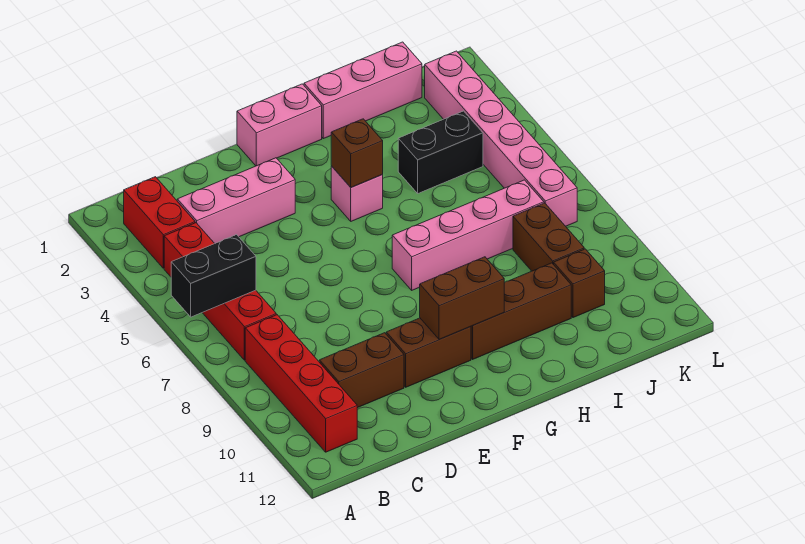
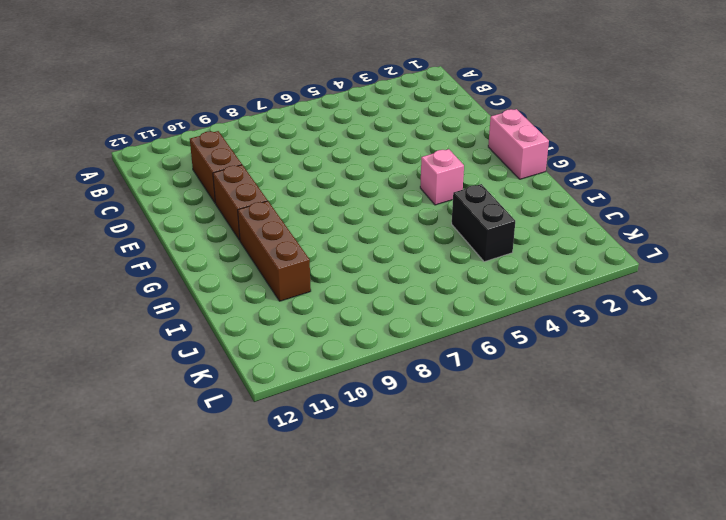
none -> red 1x2 brick [124,177,195,268]
none -> red 1x4 brick [164,223,276,360]
none -> red 1x4 brick [245,315,357,452]

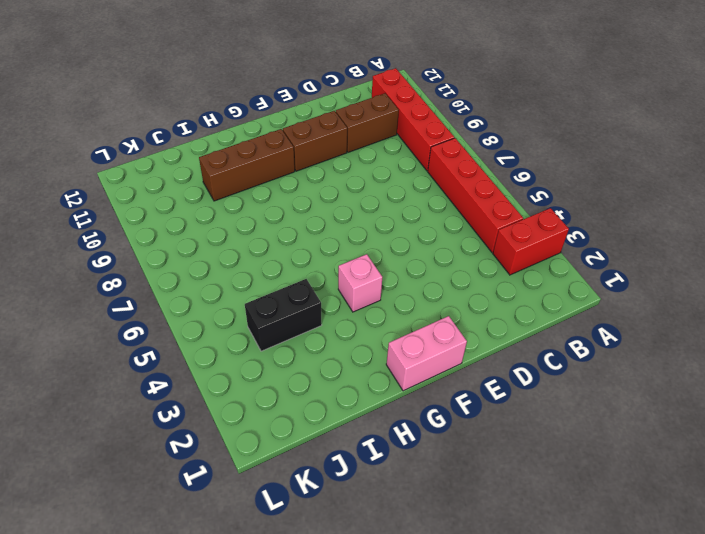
red 1x2 brick [493,208,569,275] -> red 1x2 brick turned to [124,177,195,268]
none -> pink 1x3 brick [177,158,295,243]
none -> pink 1x4 brick [392,180,544,290]
none -> pink 1x3 brick [304,42,422,139]

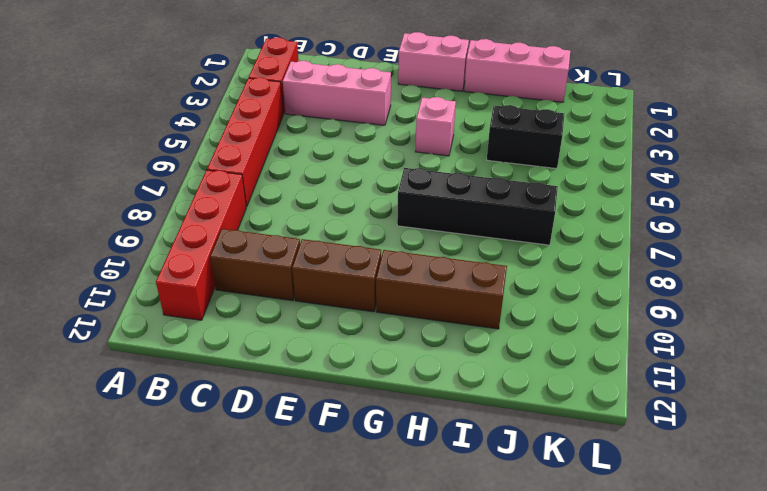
black 1x4 brick [397,168,558,245] -> pink 1x4 brick [392,180,544,290]
none -> brown 1x2 brick [513,203,584,271]
none -> brown 1x1 brick [554,249,605,318]
none -> pink 1x6 brick [425,51,577,226]

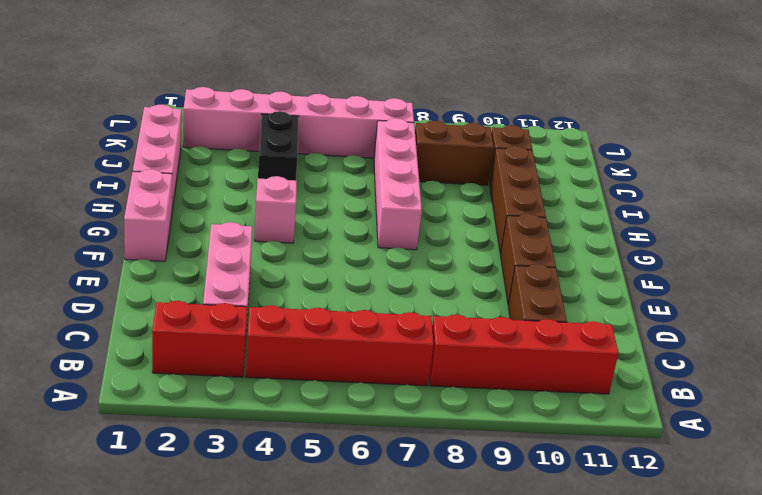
none -> black 1x2 brick [171,235,256,317]
none -> brown 1x2 brick [420,257,504,340]
none -> brown 1x1 brick [331,119,383,187]

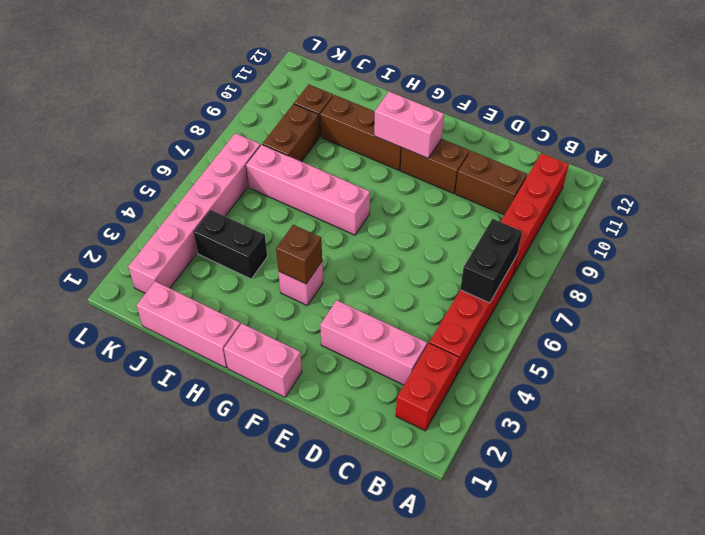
black 1x2 brick [460,219,522,303] -> black 1x2 brick turned to [171,235,256,317]
pink 1x2 brick [374,91,444,158] -> brown 1x2 brick [420,257,504,340]

